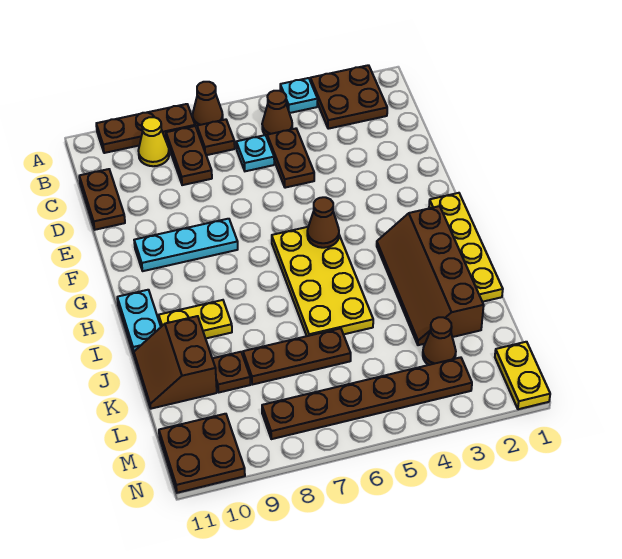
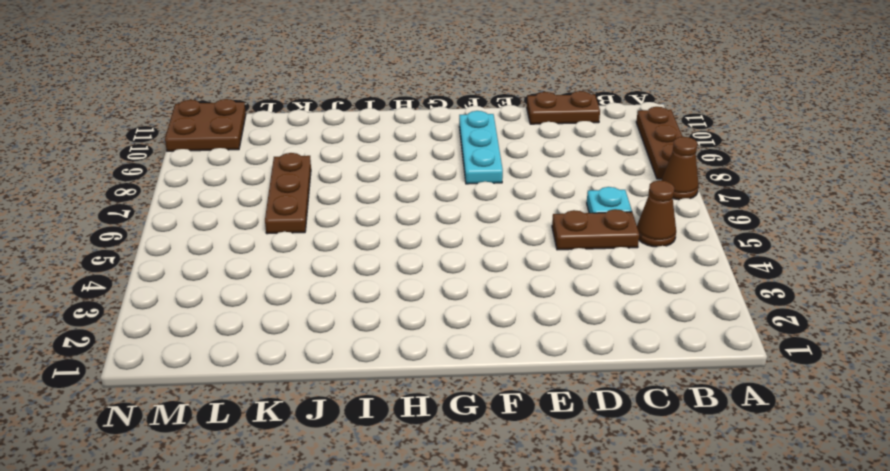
none -> brown 2x2 plate [310,65,387,129]
none -> cyan 1x1 plate [280,78,318,113]
none -> brown 1x1 plate [197,119,235,155]

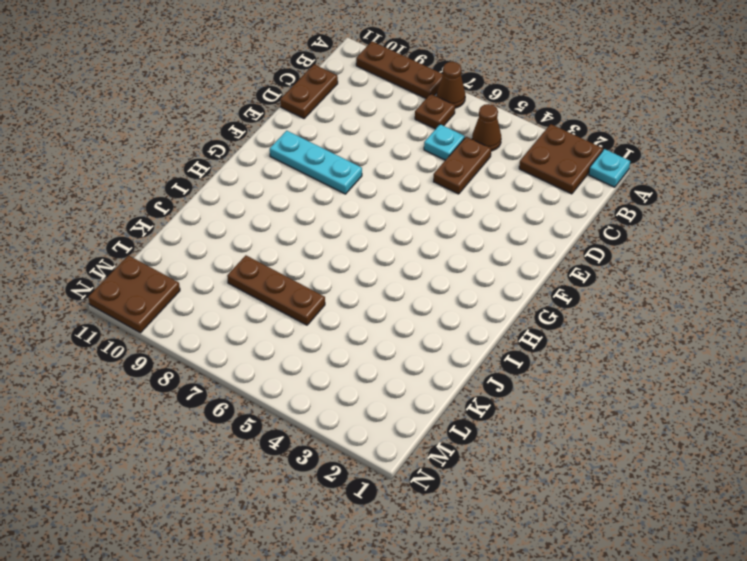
cyan 1x1 plate [589,149,630,187] -> cyan 1x1 plate moved to [280,78,318,113]
none -> brown 1x2 plate [166,126,212,185]
none -> yellow 1x1 cone [138,117,169,166]
none -> yellow 1x4 plate [429,193,503,302]

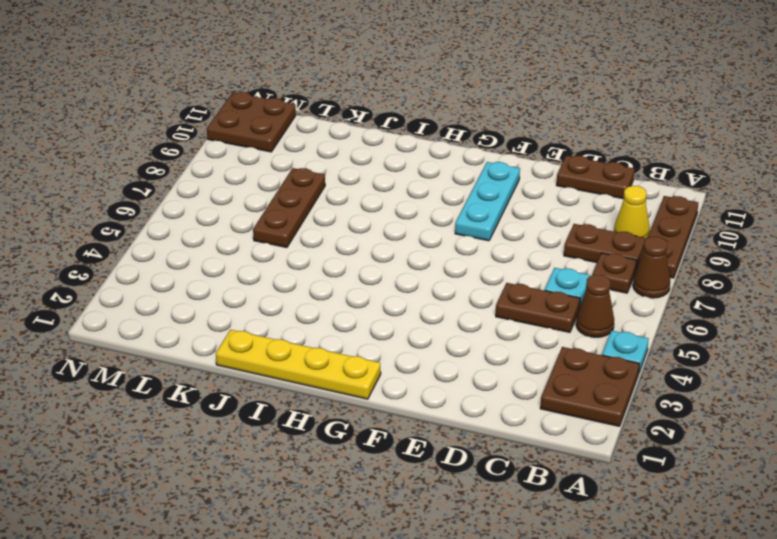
none -> yellow 2x4 plate [272,227,373,336]
none -> brown 2x4 slope [377,206,484,345]
none -> cyan 1x2 plate [117,290,161,354]

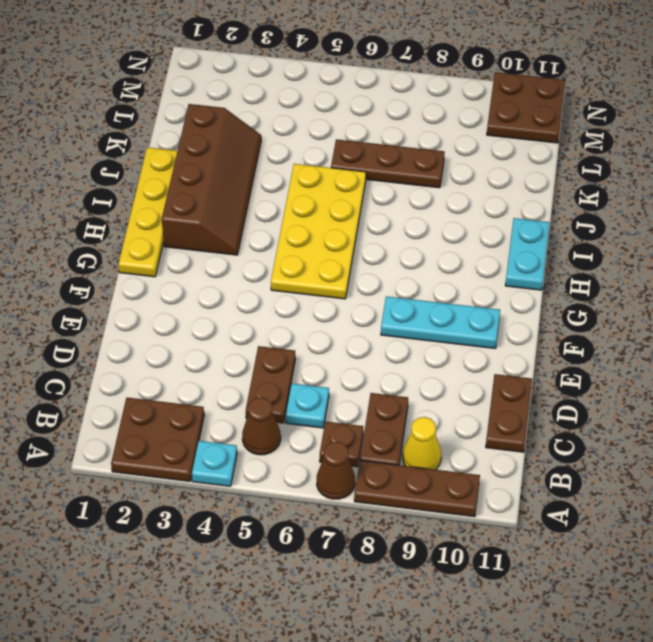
none -> yellow 1x2 plate [159,300,232,339]
none -> brown 2x2 slope [134,316,217,409]
none -> brown 1x1 plate [212,352,251,392]

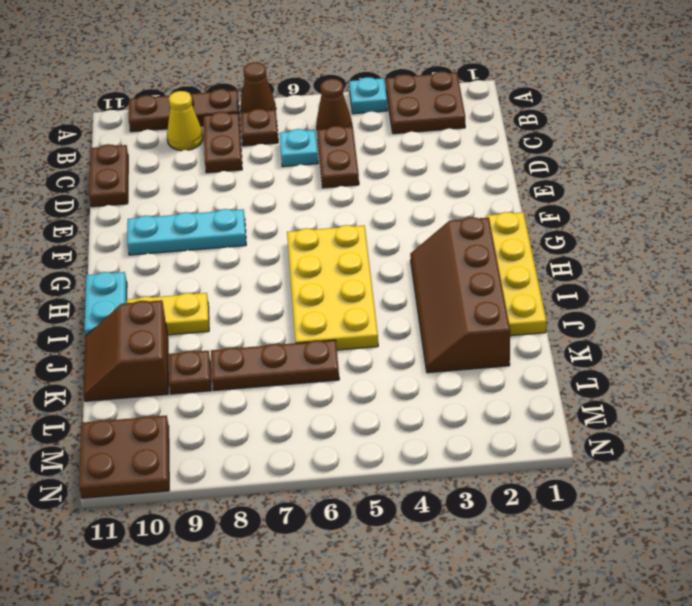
none -> brown 1x1 cone [423,317,456,365]
none -> yellow 1x2 plate [495,342,550,409]
none -> brown 1x6 plate [262,357,472,439]

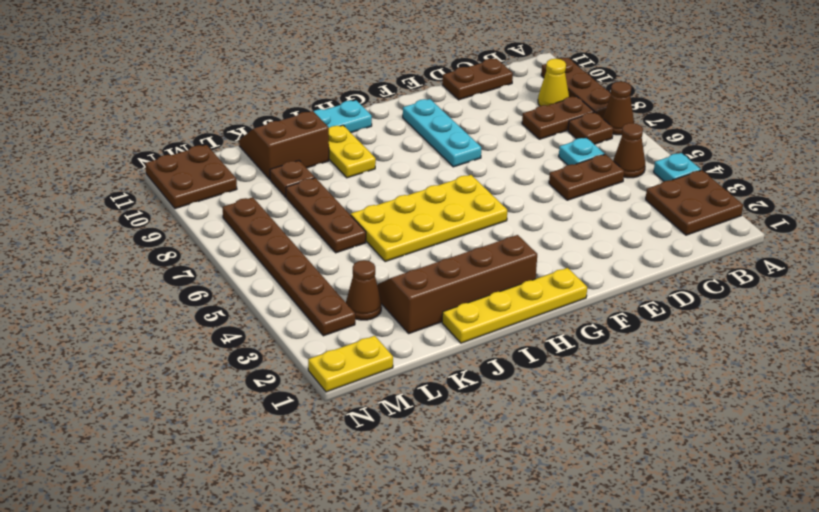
none -> brown 1x1 cone [307,197,339,248]

